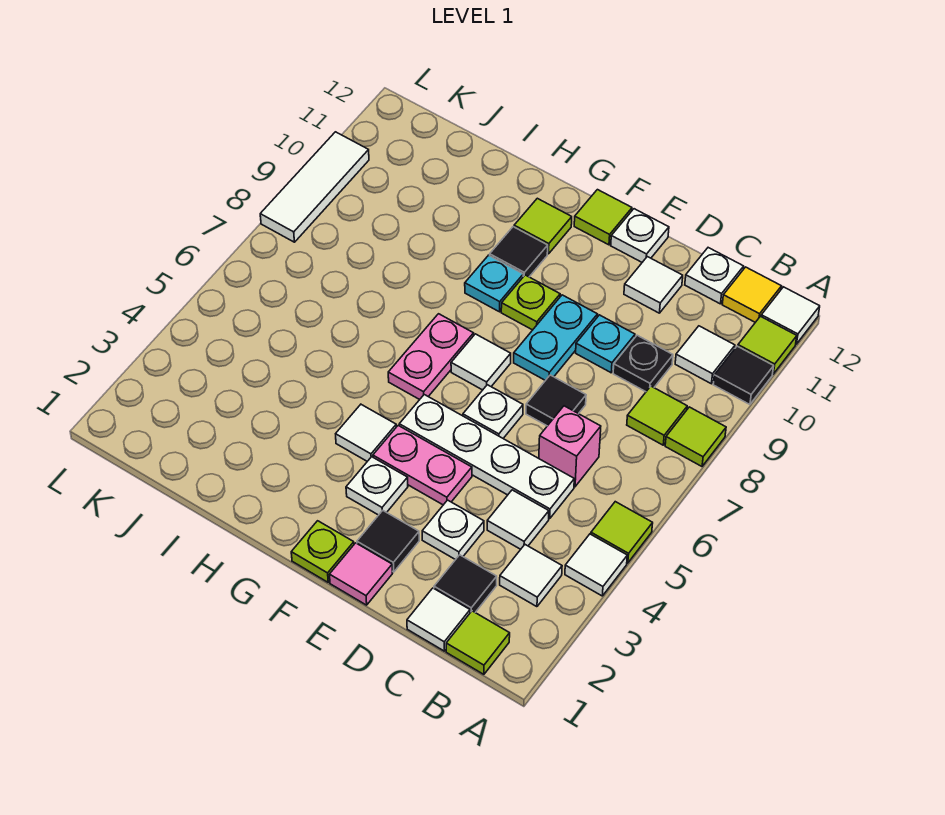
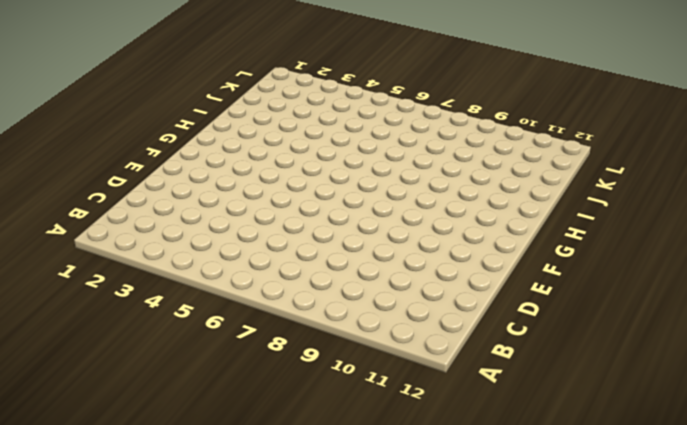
none -> white 1x1 tile [565,534,627,596]
none -> lime 1x1 tile [591,502,653,563]
none -> lime 1x1 tile [665,407,726,466]
none -> black 1x1 tile [713,346,774,404]

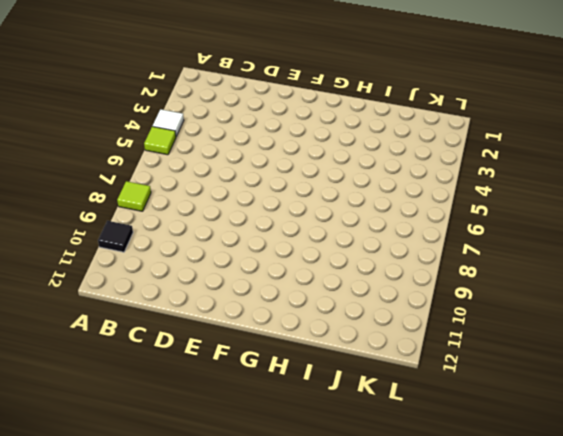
none -> lime 1x1 tile [738,316,797,374]
none -> white 1x1 tile [761,287,820,344]
none -> lime 1x1 tile [446,611,510,674]
none -> white 1x1 tile [500,545,562,607]

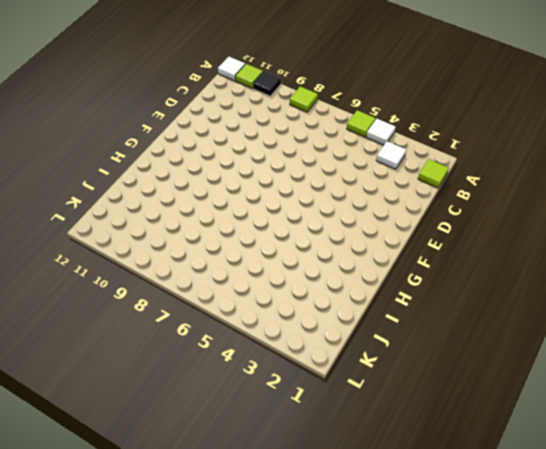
none -> lime 1x1 tile [627,386,687,445]
none -> white 1x1 tile [675,326,735,384]
none -> yellow 1x1 tile [722,267,781,322]
none -> white 1x1 tile [407,588,470,651]

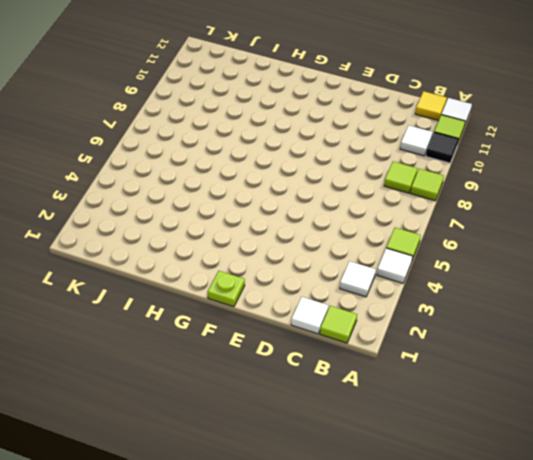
none -> black 1x1 tile [434,555,497,613]
none -> white 1x1 tile [487,490,549,549]
none -> white 1x4 plate [399,395,574,519]
none -> pink 1x1 brick [539,406,601,487]

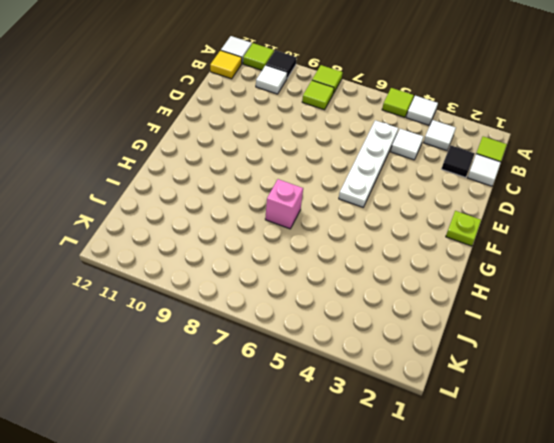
pink 1x1 brick [265,179,303,229] -> pink 1x1 brick moved to [539,406,601,487]
none -> black 1x1 plate [613,335,673,392]
none -> white 1x1 plate [685,248,744,304]
none -> white 1x1 plate [422,500,484,560]
none -> black 1x1 tile [526,375,586,426]

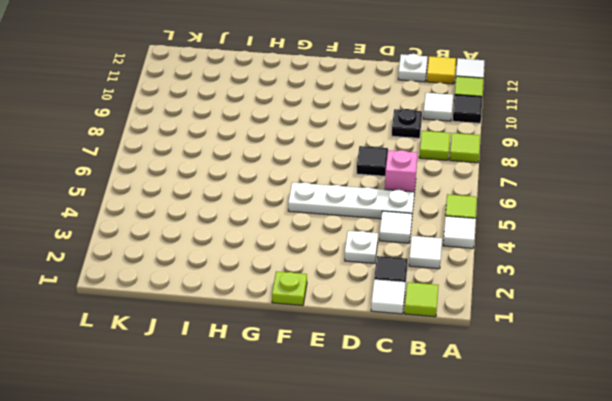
none -> cyan 1x1 plate [576,315,635,373]
none -> white 1x1 tile [624,257,683,313]
none -> pink 1x1 tile [329,543,393,605]
none -> black 1x1 tile [357,510,419,572]

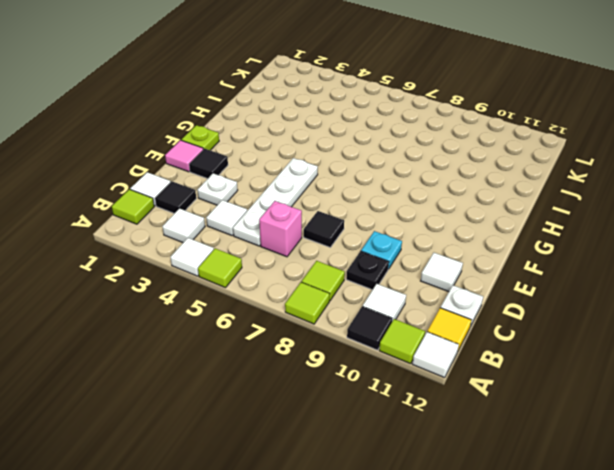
none -> pink 1x2 plate [373,425,472,505]
none -> white 1x1 plate [463,385,523,438]
none -> cyan 1x2 plate [514,295,598,380]
none -> white 1x1 plate [611,209,669,262]

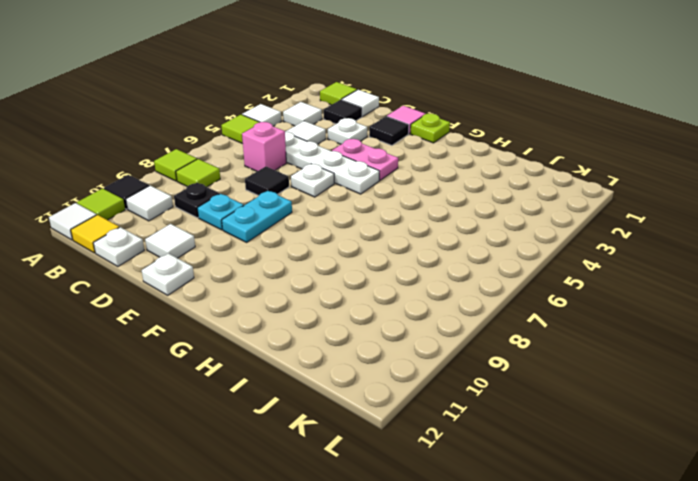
none -> white 1x1 plate [346,457,408,515]
none -> white 1x1 tile [451,334,511,390]
none -> lime 1x1 plate [501,275,560,330]
none -> lime 1x1 tile [574,190,632,245]

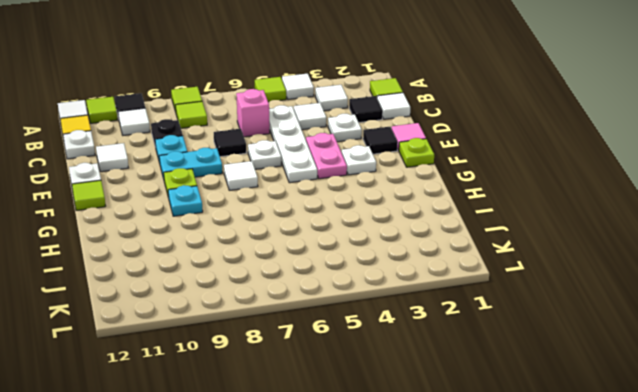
none -> white 1x1 tile [336,404,396,461]
none -> pink 1x2 plate [388,314,474,400]
none -> black 1x1 tile [490,227,548,277]
none -> lime 1x1 tile [514,198,572,254]

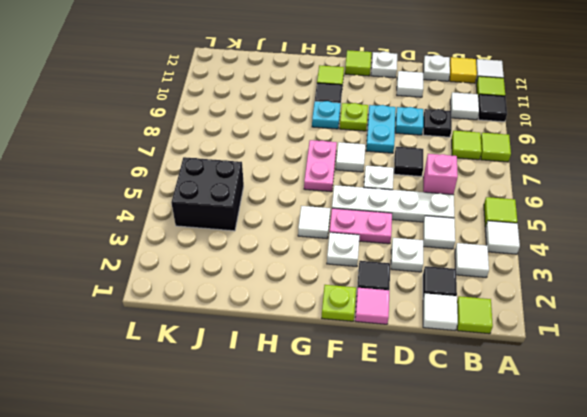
black 2x2 brick [171,157,244,231] -> none
none -> white 1x3 tile [260,132,369,242]

